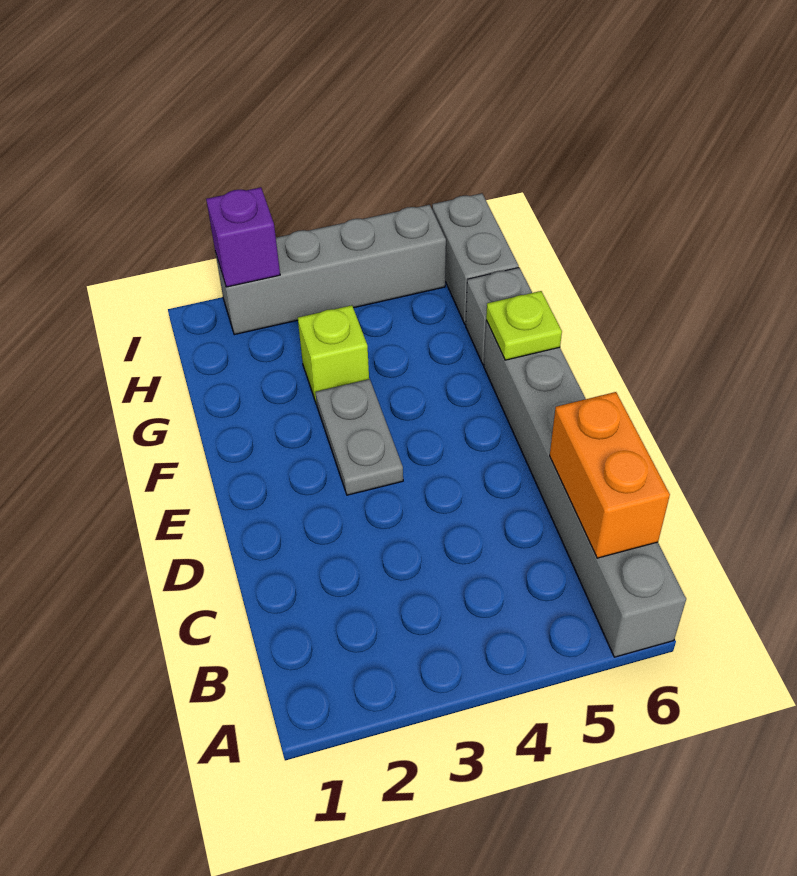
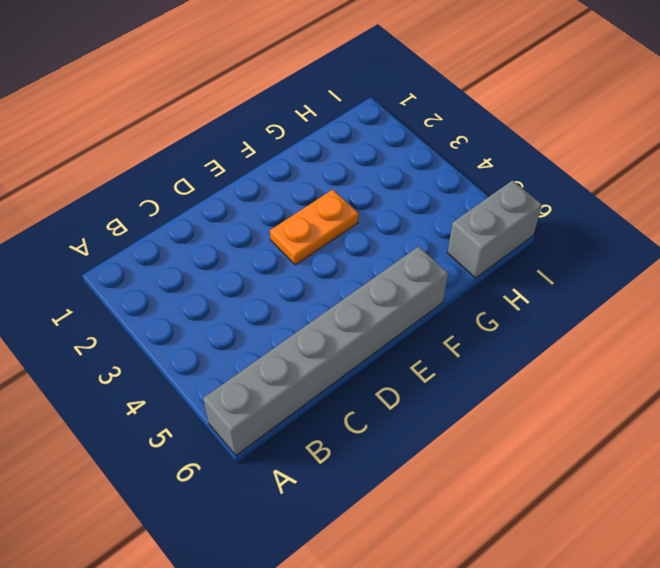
orange 1x2 plate [270,190,358,265] -> grey 1x2 plate [316,379,403,495]
none -> lime 1x1 brick [298,305,369,404]
none -> grey 1x1 brick [466,268,532,365]

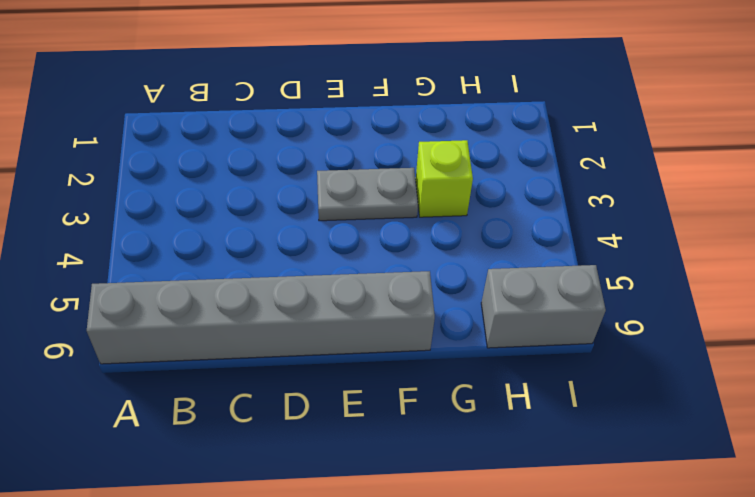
none -> grey 1x1 brick [466,268,532,365]
none -> grey 1x4 brick [215,205,446,335]

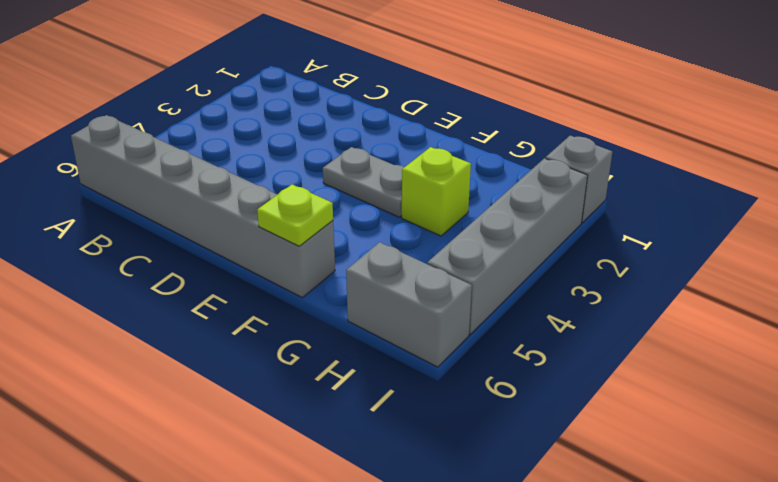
grey 1x1 brick [546,136,612,223] -> grey 1x1 brick moved to [466,268,532,365]
none -> orange 1x2 brick [550,392,670,558]
none -> purple 1x1 brick [206,187,280,287]

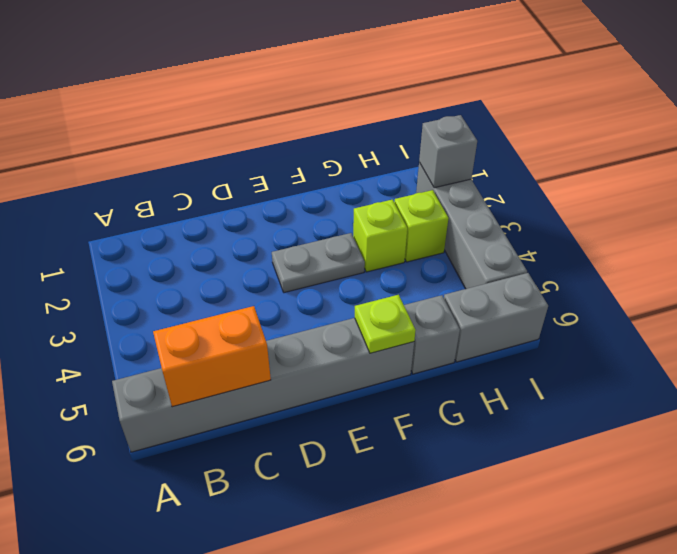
lime 1x1 brick [394,190,449,262] -> none
grey 1x1 brick [419,115,477,188] -> purple 1x1 brick [206,187,280,287]

